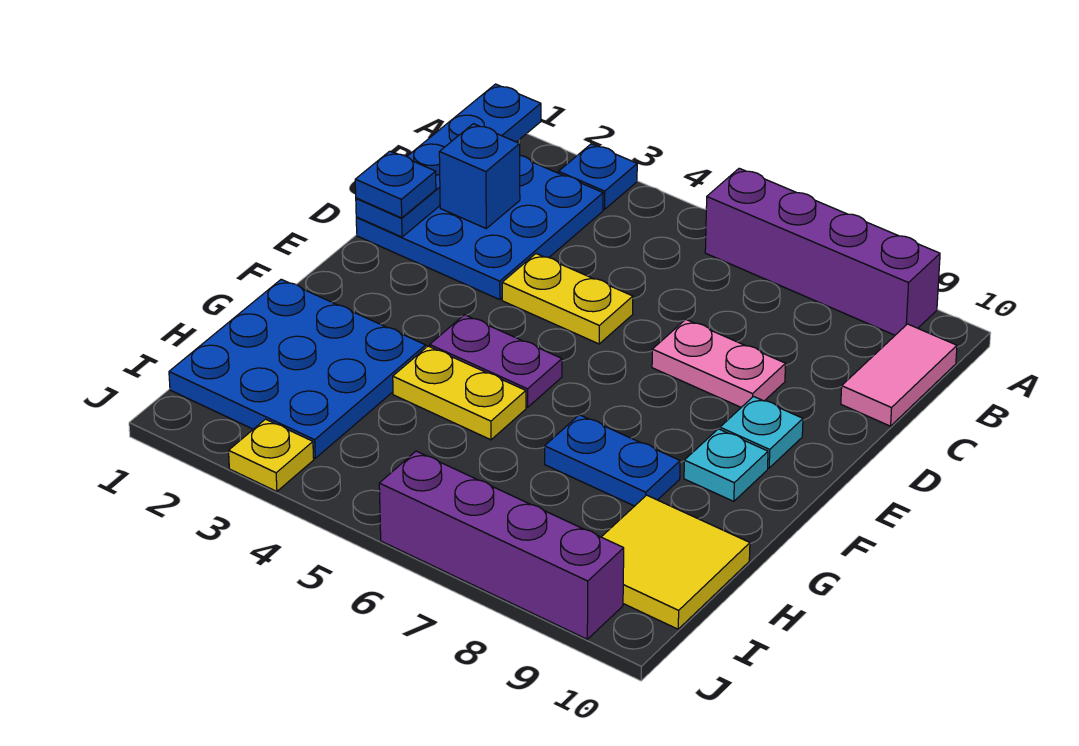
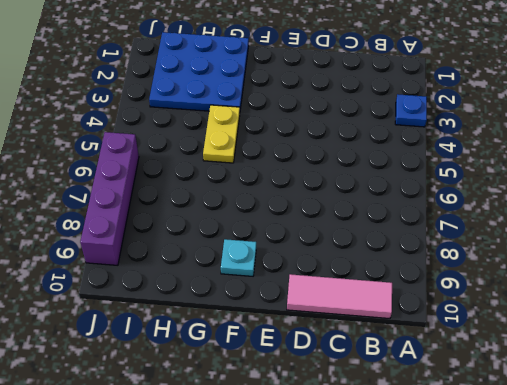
pink 1x3 tile [287,274,392,319] -> pink 1x2 tile [841,324,957,426]
none -> purple 1x4 brick [705,168,940,335]
none -> blue 3x3 plate [356,155,603,300]
none -> yellow 1x2 plate [502,254,633,344]

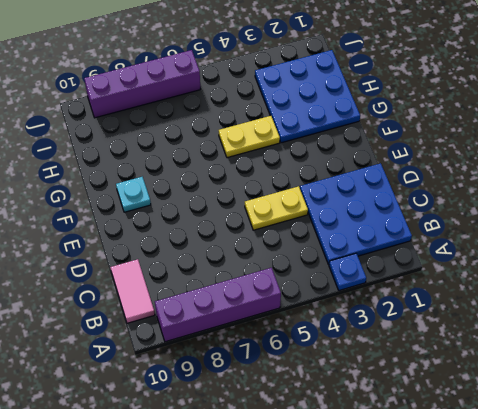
none -> pink 1x2 plate [652,319,786,407]
none -> cyan 1x1 plate [720,397,803,468]
none -> purple 1x2 plate [430,315,562,407]

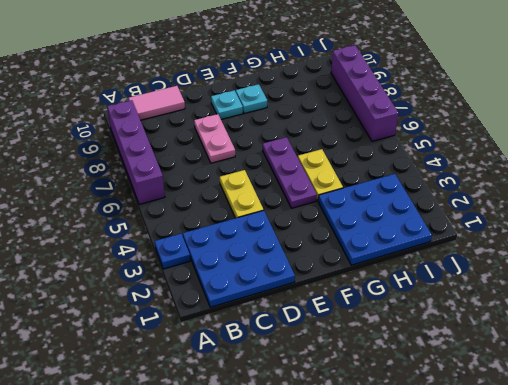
purple 1x3 plate [263,137,317,208] -> purple 1x2 plate [430,315,562,407]
none -> blue 1x2 plate [545,415,680,506]
none -> yellow 2x2 tile [602,495,750,629]
none -> yellow 1x1 plate [229,419,314,491]

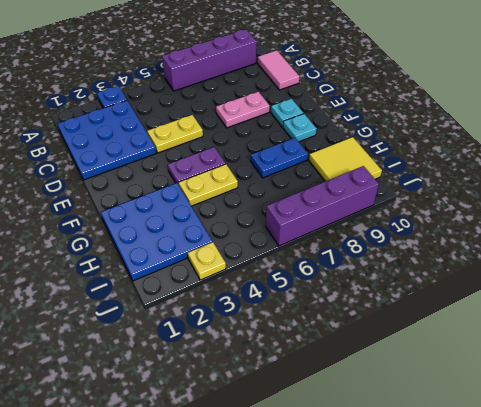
none -> blue 1x4 plate [356,84,541,237]
none -> blue 1x1 brick [439,124,520,228]
none -> blue 1x1 plate [355,151,436,218]

